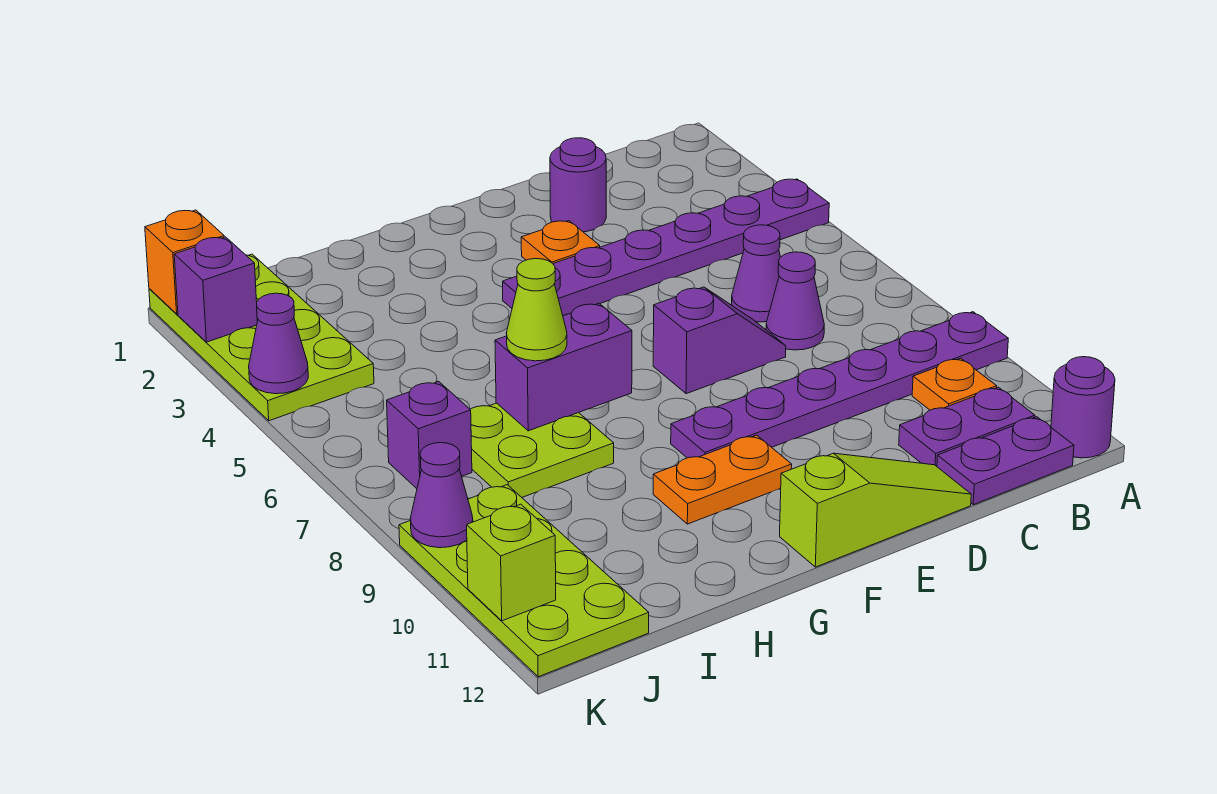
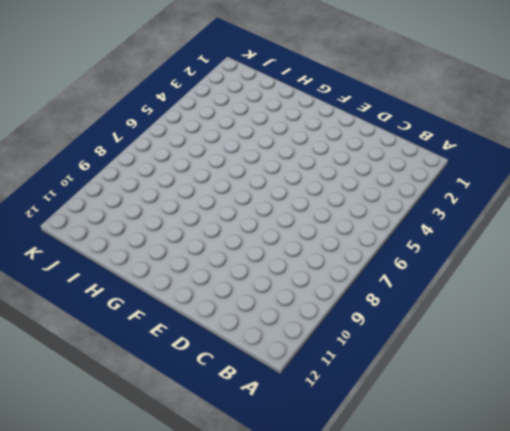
none -> purple 1x6 plate [503,179,829,315]
none -> purple 1x6 plate [671,312,1008,458]
none -> purple 1x1 round brick [1051,357,1115,458]

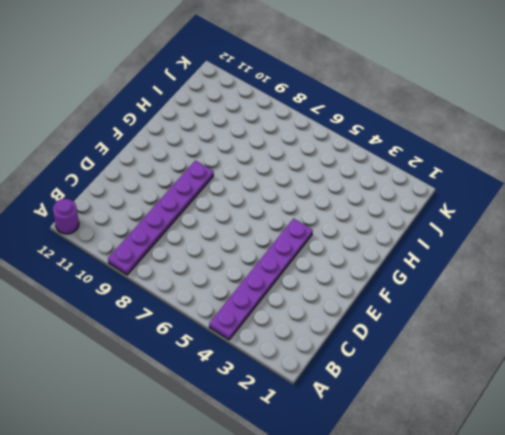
none -> orange 1x1 plate [912,358,997,410]
none -> purple 1x2 plate [899,387,1035,466]
none -> purple 1x2 plate [937,417,1074,505]

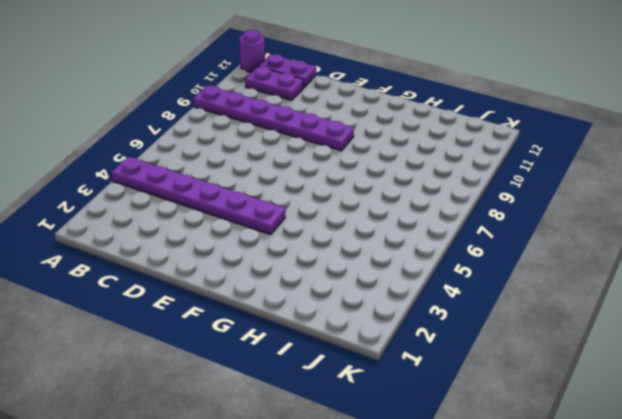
none -> orange 1x1 plate [912,358,997,410]
none -> purple 1x1 cone [732,225,780,322]
none -> purple 1x1 cone [766,252,824,350]

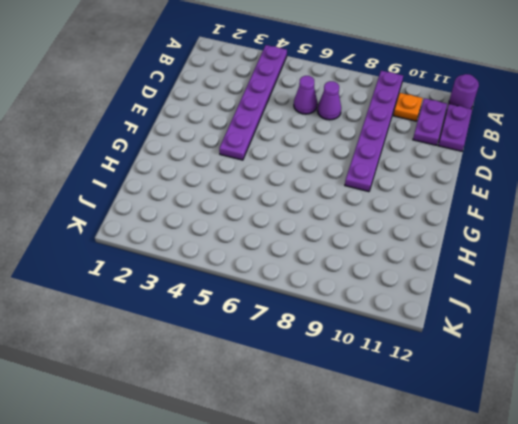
none -> purple 1x1 round brick [550,138,606,232]
none -> purple 1x2 slope [653,287,786,394]
none -> lime 1x3 slope [780,453,971,567]

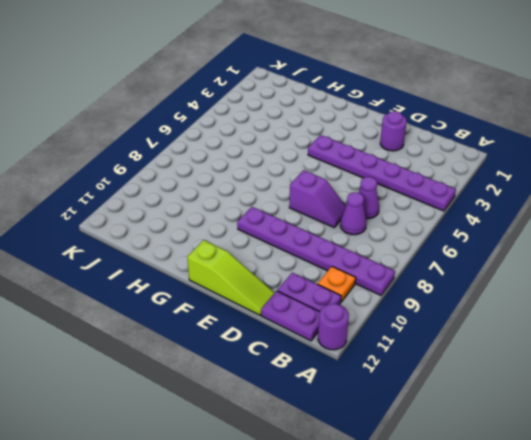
none -> orange 1x1 plate [521,221,600,263]
none -> orange 1x2 plate [653,435,792,524]
none -> lime 2x2 plate [470,403,614,497]

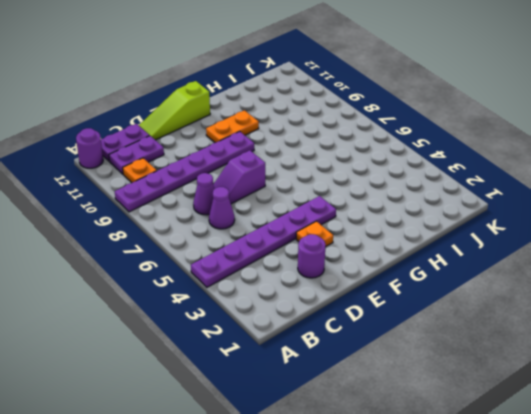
none -> lime 2x2 plate [470,403,614,497]
none -> lime 2x4 plate [149,254,374,421]
none -> purple 1x1 brick [387,382,472,489]

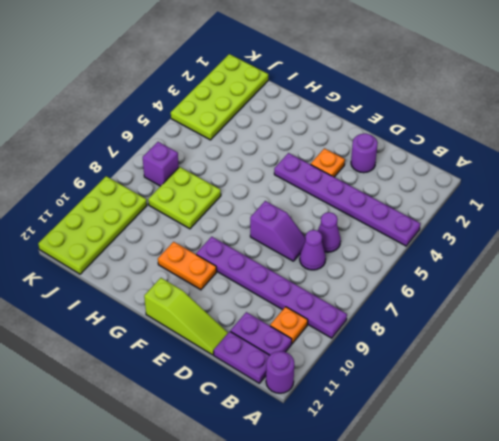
none -> purple 1x2 brick [495,303,632,431]
none -> orange 1x1 brick [145,210,224,314]
none -> purple 1x1 brick [174,237,258,342]

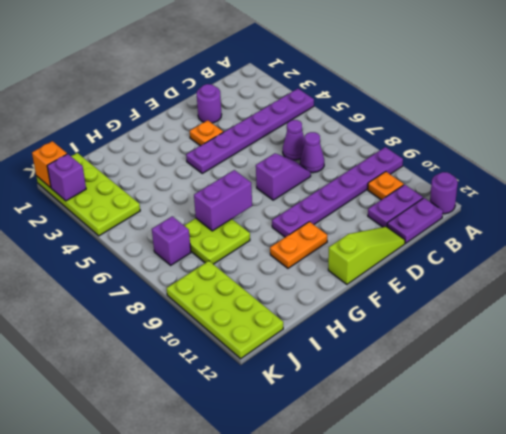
none -> purple 1x1 cone [249,293,308,394]
none -> purple 1x1 cone [411,443,473,548]
none -> lime 1x1 brick [467,504,556,621]

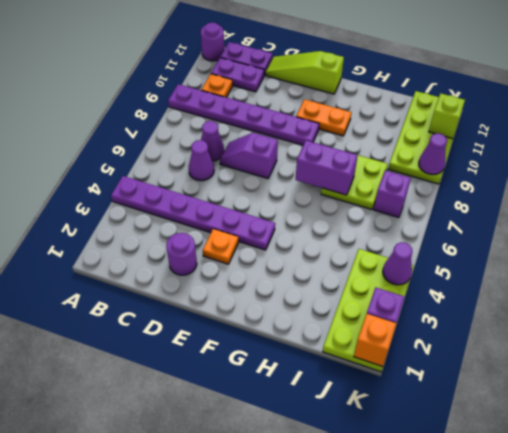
none -> lime 1x1 cone [506,259,567,361]

